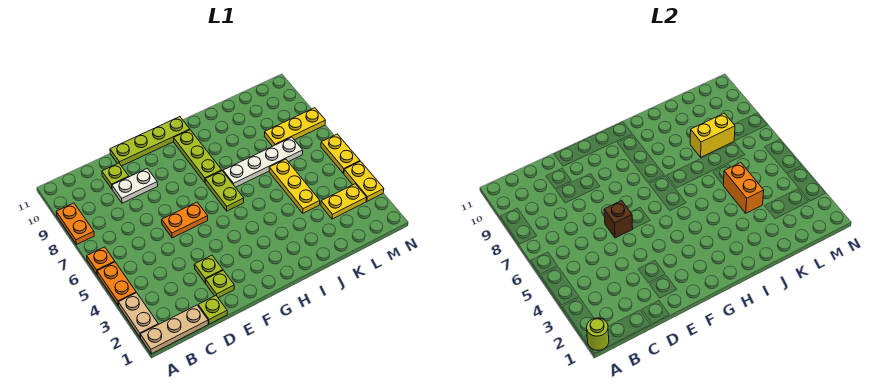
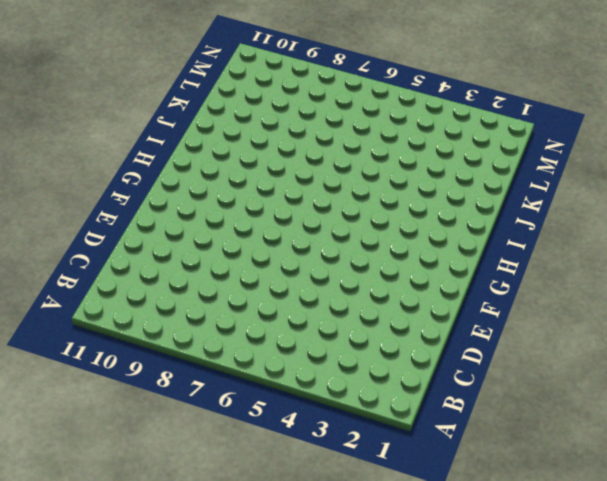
none -> tan 1x3 plate [140,305,208,354]
none -> tan 1x2 plate [118,293,158,338]
none -> orange 1x2 plate [97,262,136,305]

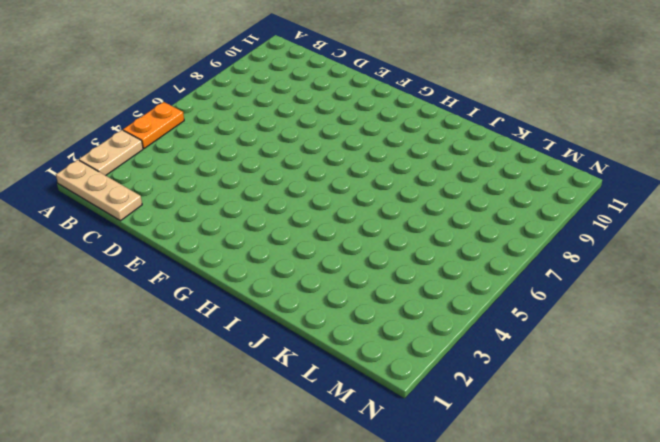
none -> orange 1x1 plate [87,247,115,274]
none -> orange 1x2 plate [56,203,94,245]
none -> lime 1x1 plate [198,296,227,324]

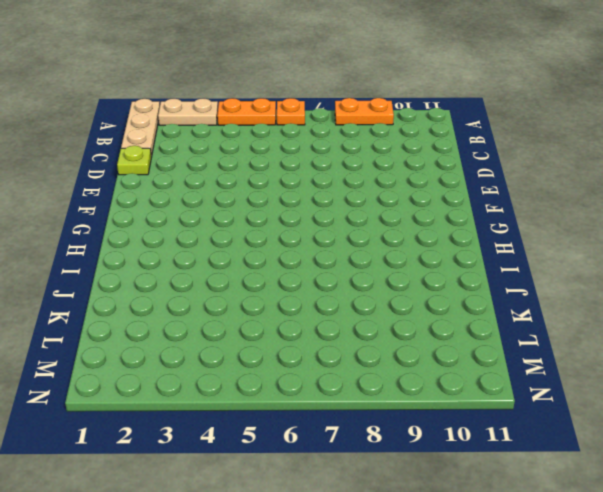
none -> white 1x2 plate [112,168,158,203]
none -> lime 1x1 plate [102,163,129,189]
none -> lime 1x1 plate [206,270,234,298]

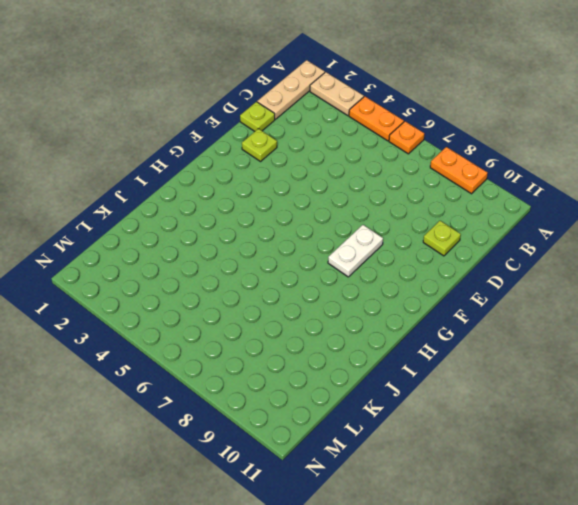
white 1x2 plate [328,225,383,277] -> white 1x2 plate moved to [112,168,158,203]
none -> lime 1x1 plate [194,255,223,283]
none -> orange 1x2 plate [162,202,208,238]
none -> lime 1x4 plate [110,117,190,166]

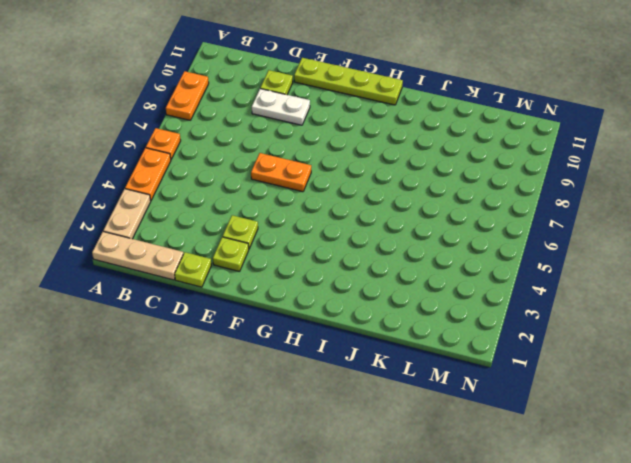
none -> lime 1x2 plate [205,171,244,211]
none -> lime 1x3 plate [174,130,222,182]
none -> white 1x4 plate [223,137,303,187]

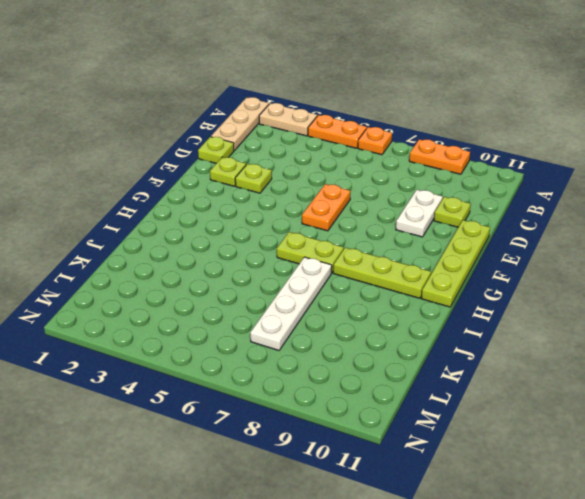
none -> yellow 1x3 plate [269,159,320,213]
none -> yellow 1x2 plate [321,184,367,219]
none -> yellow 1x3 plate [264,108,325,146]

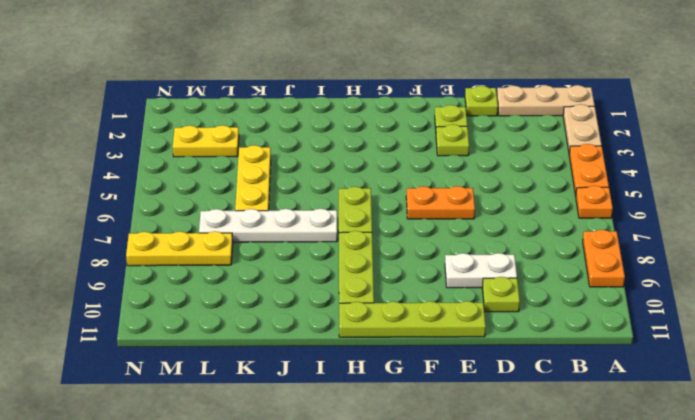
none -> yellow 1x2 plate [344,161,384,201]
none -> yellow 1x2 plate [321,134,360,173]
none -> lime 1x1 round brick [587,318,609,350]

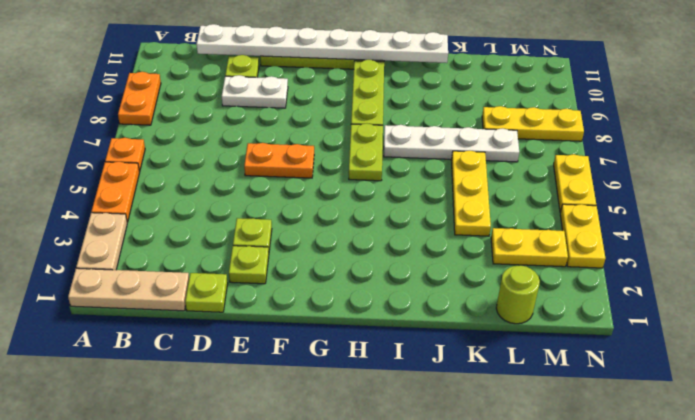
white 1x8 plate [196,24,448,63] -> none
lime 1x1 round brick [496,265,540,324] -> lime 1x1 round brick moved to [587,318,609,350]
none -> brown 1x1 brick [604,201,633,238]
none -> orange 1x2 brick [723,163,764,213]
none -> yellow 1x2 brick [690,113,735,157]

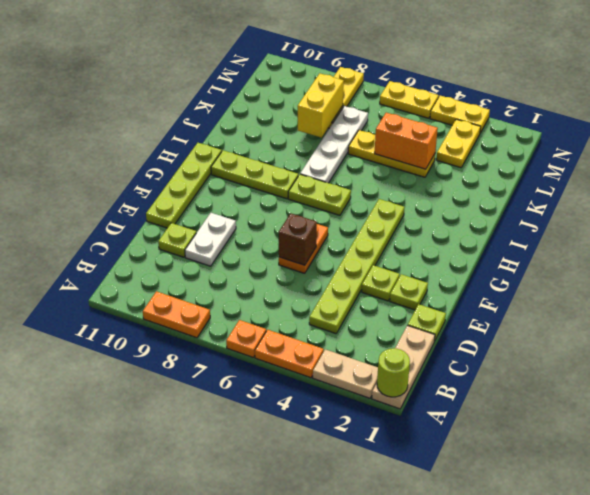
lime 1x6 plate [309,199,405,334] -> none

